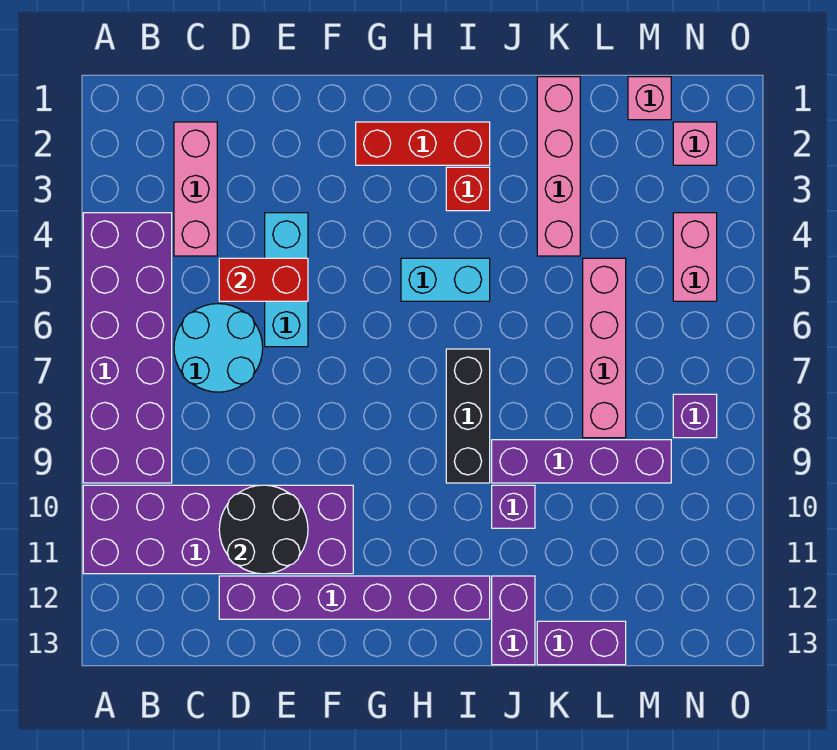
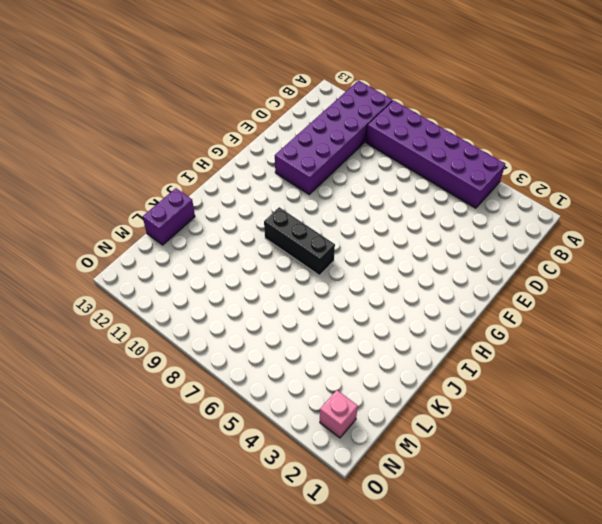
none -> pink 1x3 brick [174,122,217,256]
none -> cyan 2x2 round brick [174,304,263,392]
none -> purple 1x6 brick [219,576,490,619]

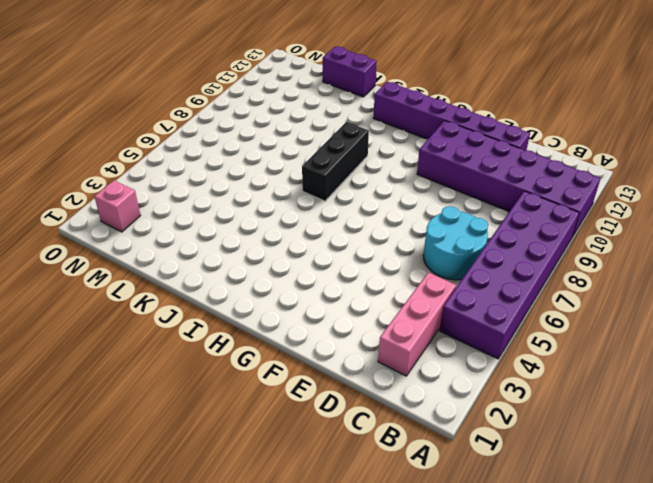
none -> cyan 1x3 brick [265,213,308,347]
none -> red 1x3 brick [356,122,490,165]
none -> cyan 1x2 brick [401,258,490,301]

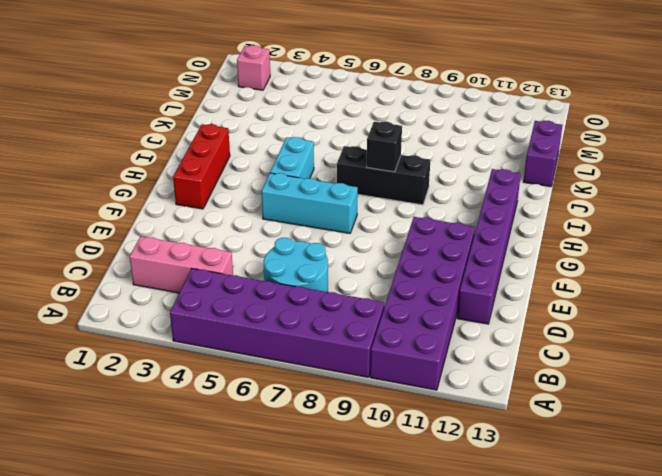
cyan 1x3 brick [262,173,358,233] -> cyan 1x3 brick moved to [265,213,308,347]
black 1x1 brick [367,121,402,172] -> none
none -> red 1x1 brick [446,167,490,211]
none -> purple 1x4 brick [492,440,671,483]
none -> purple 1x1 brick [492,485,535,528]

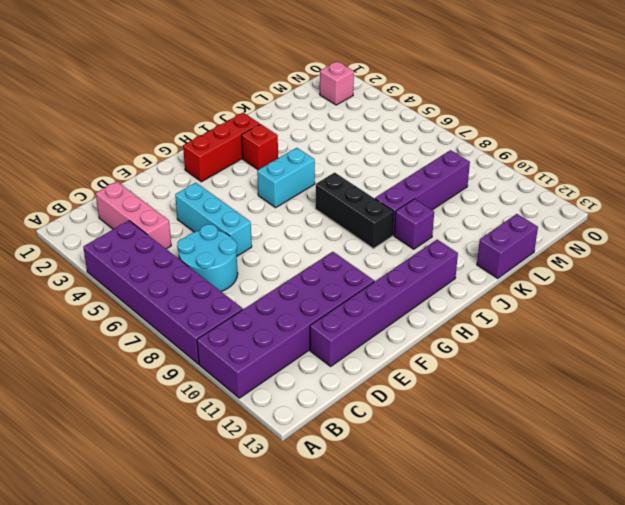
none -> purple 1x2 brick [492,576,535,665]
none -> pink 1x4 brick [537,77,580,256]
none -> pink 1x4 brick [583,258,626,438]

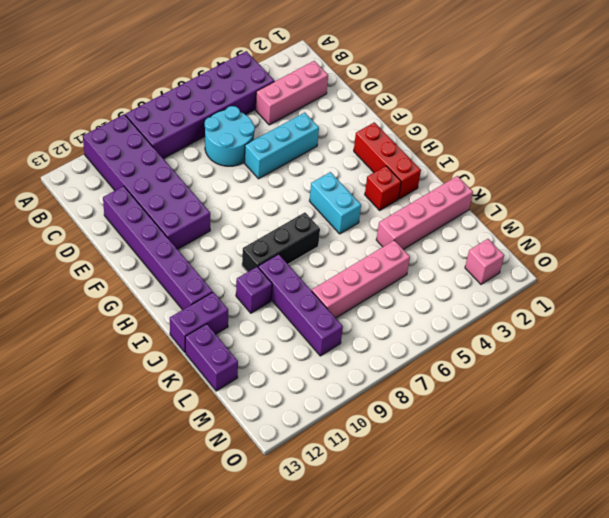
none -> pink 1x1 brick [628,77,671,120]
none -> pink 1x2 brick [673,213,717,301]
none -> purple 1x1 brick [673,394,717,438]

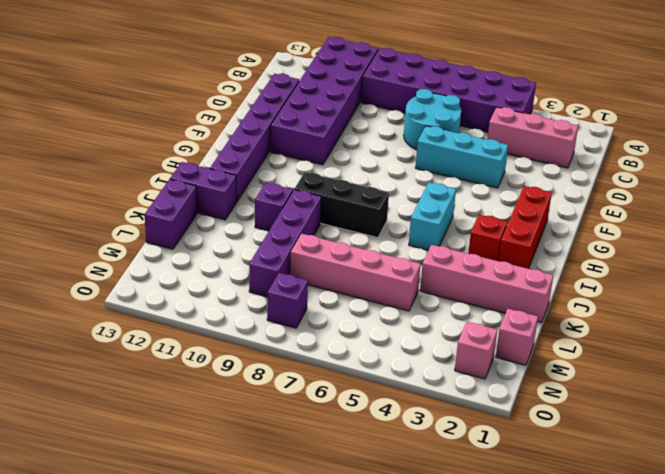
none -> pink 1x2 brick [673,213,717,301]
none -> red 1x2 brick [219,258,308,301]
none -> black 2x2 round brick [219,485,308,574]

